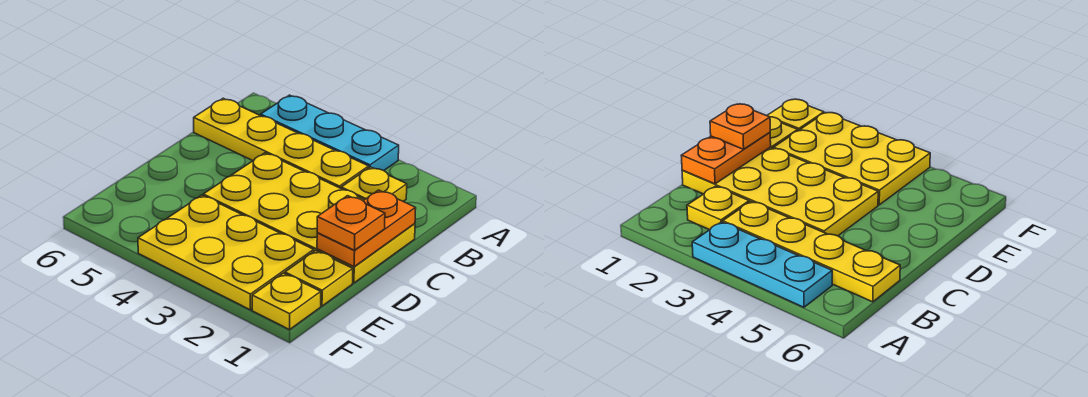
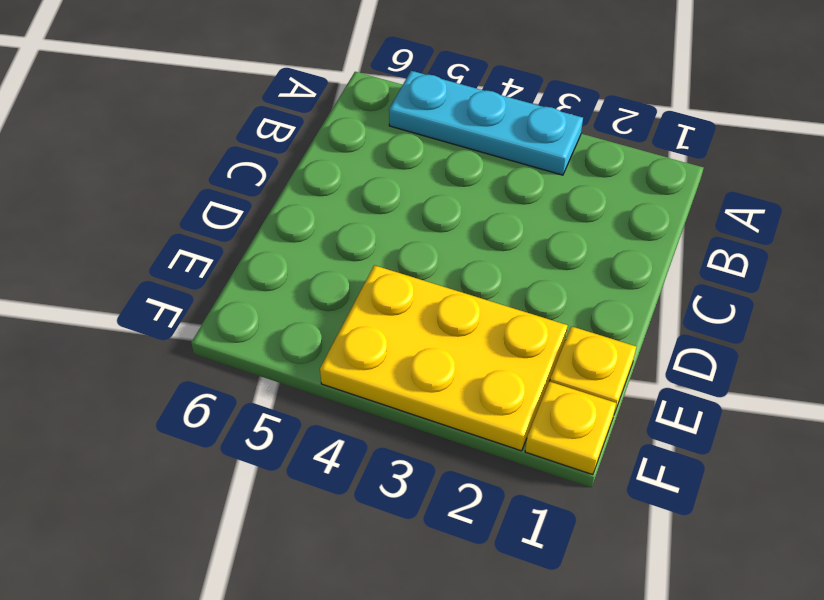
none -> yellow 1x1 plate [341,167,407,201]
none -> yellow 1x4 plate [194,98,369,188]

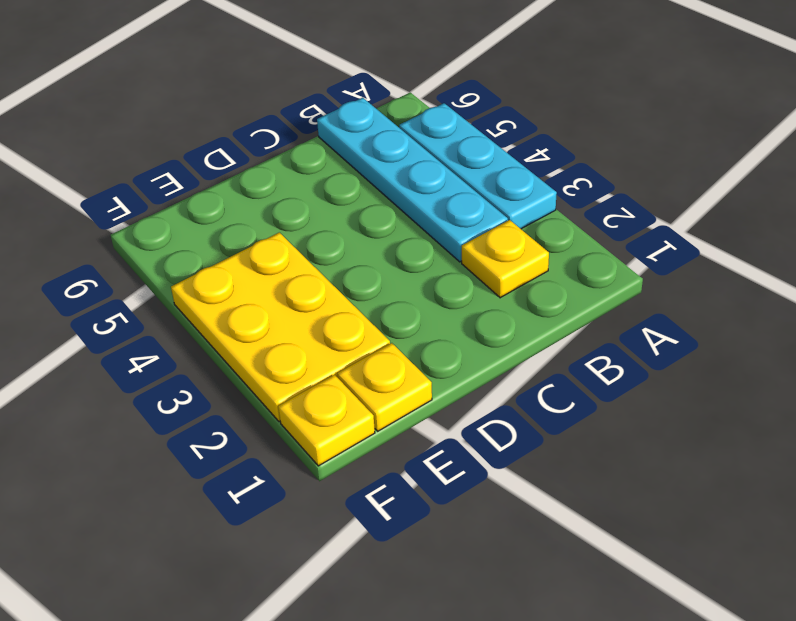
cyan 1x4 plate [317,98,508,262] -> yellow 1x4 plate [194,98,369,188]
none -> yellow 2x4 plate [203,153,415,283]
none -> orange 1x2 plate [317,190,416,267]

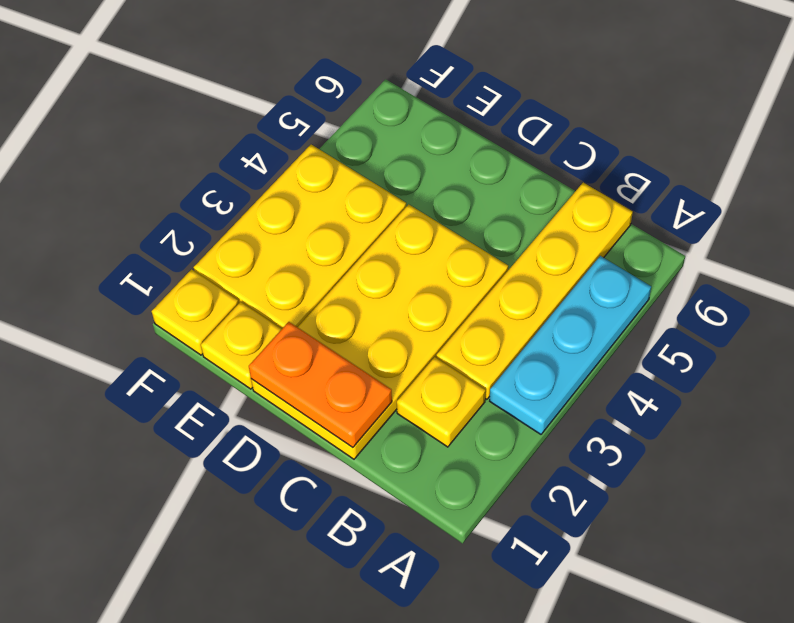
none -> orange 1x1 plate [317,196,385,250]

